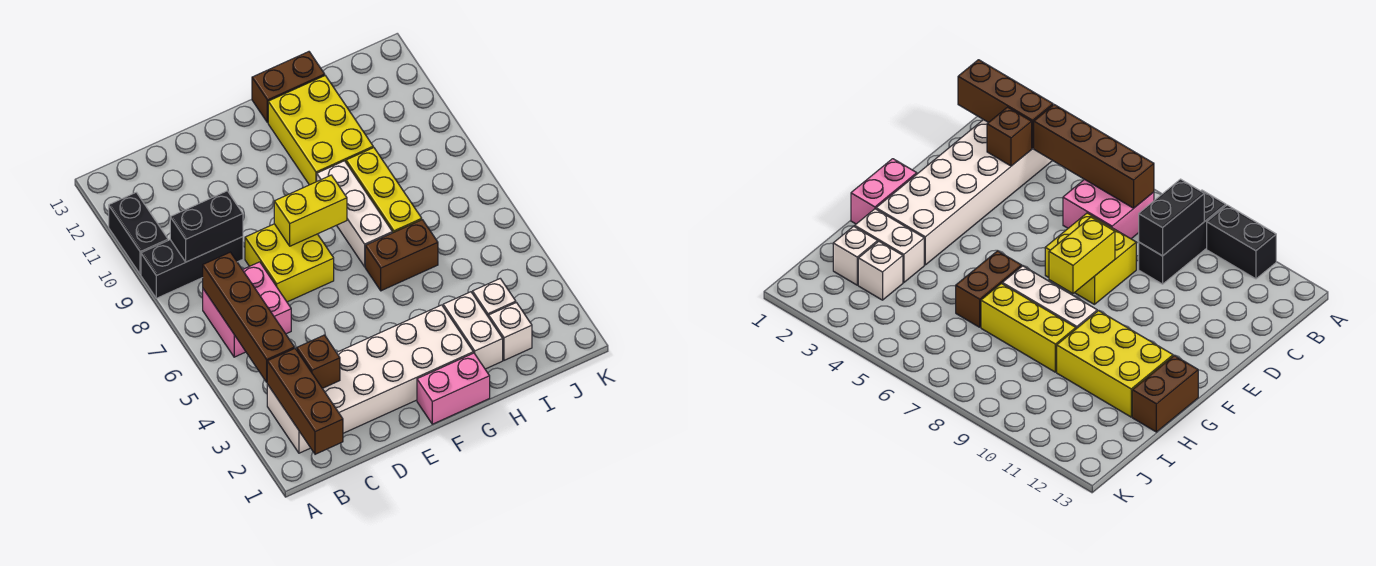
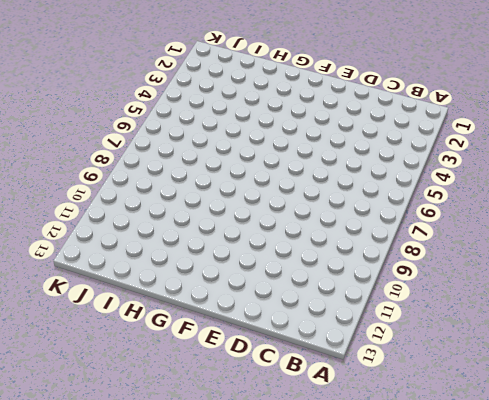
none -> black 1x3 brick [141,237,243,298]
none -> black 1x2 brick [109,192,168,274]
none -> white 2x6 brick [267,305,473,453]

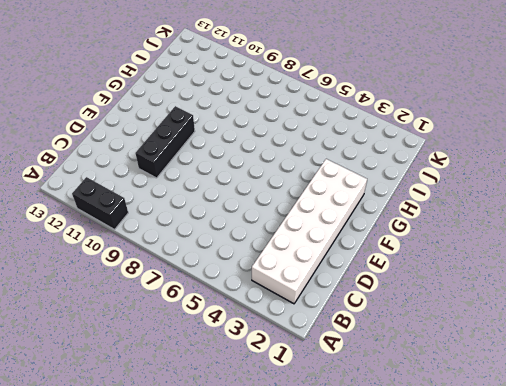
black 1x3 brick [135,106,195,178] -> black 1x3 brick moved to [141,237,243,298]
none -> pink 2x2 brick [203,262,291,357]
none -> yellow 2x2 brick [245,224,334,302]
none -> pink 1x2 brick [417,353,490,424]

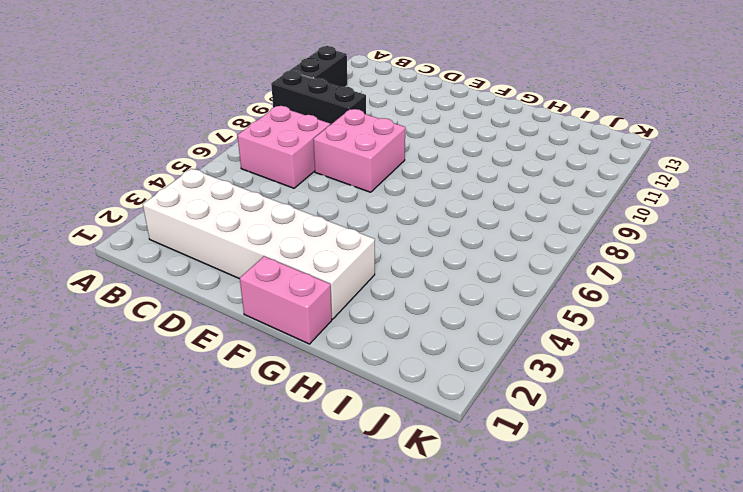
pink 2x2 brick [314,109,405,192] -> yellow 2x2 brick [245,224,334,302]
none -> brown 1x2 brick [365,220,438,291]
none -> white 1x3 brick [317,161,392,267]
none -> yellow 2x3 brick [268,76,373,185]

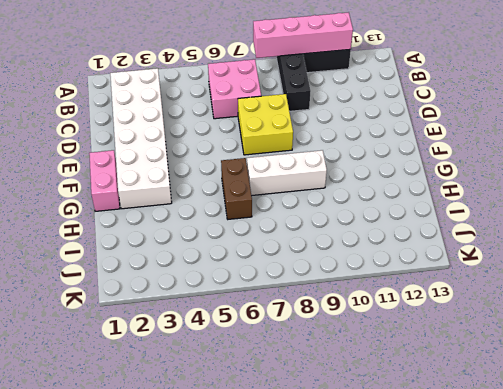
pink 1x4 brick [253,12,353,58] -> none
none -> yellow 2x3 brick [268,76,373,185]
none -> brown 1x2 brick [252,52,325,123]
none -> white 1x2 brick [443,292,503,369]

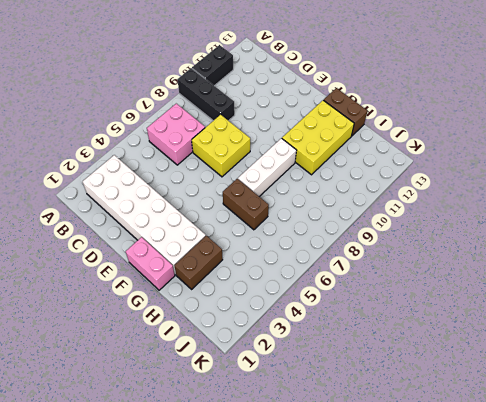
brown 1x2 brick [174,236,223,289] -> white 1x2 brick [443,292,503,369]
none -> yellow 1x3 brick [346,147,422,233]
none -> white 1x1 brick [489,303,532,360]
none -> white 1x1 brick [473,279,516,317]

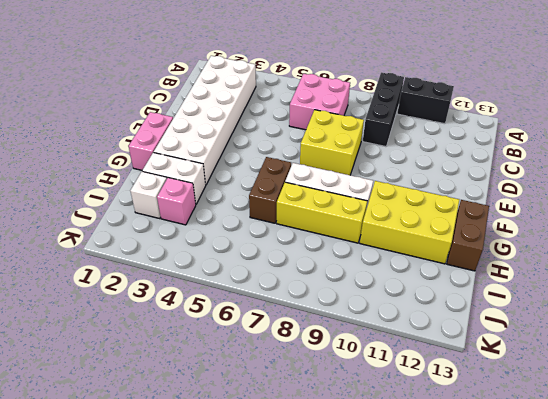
pink 1x1 brick [157,178,196,225] -> white 1x1 brick [473,279,516,317]
none -> brown 1x3 brick [267,348,343,454]
none -> brown 1x4 brick [203,252,294,382]
none -> black 1x2 brick [170,191,243,262]

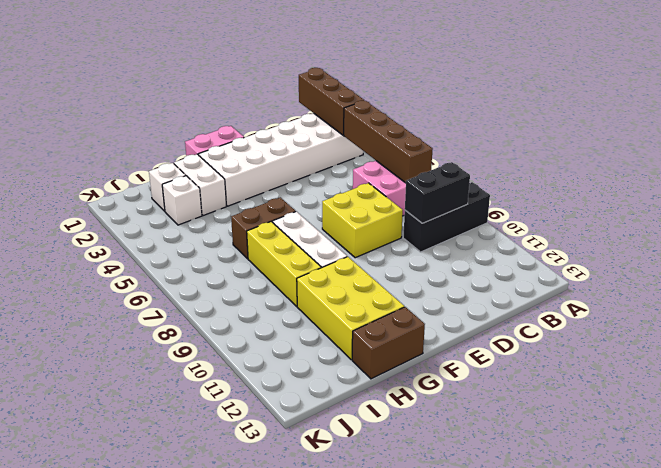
none -> black 1x2 brick [109,192,168,274]
none -> brown 1x1 brick [297,335,340,388]
none -> yellow 1x2 brick [274,175,347,246]

